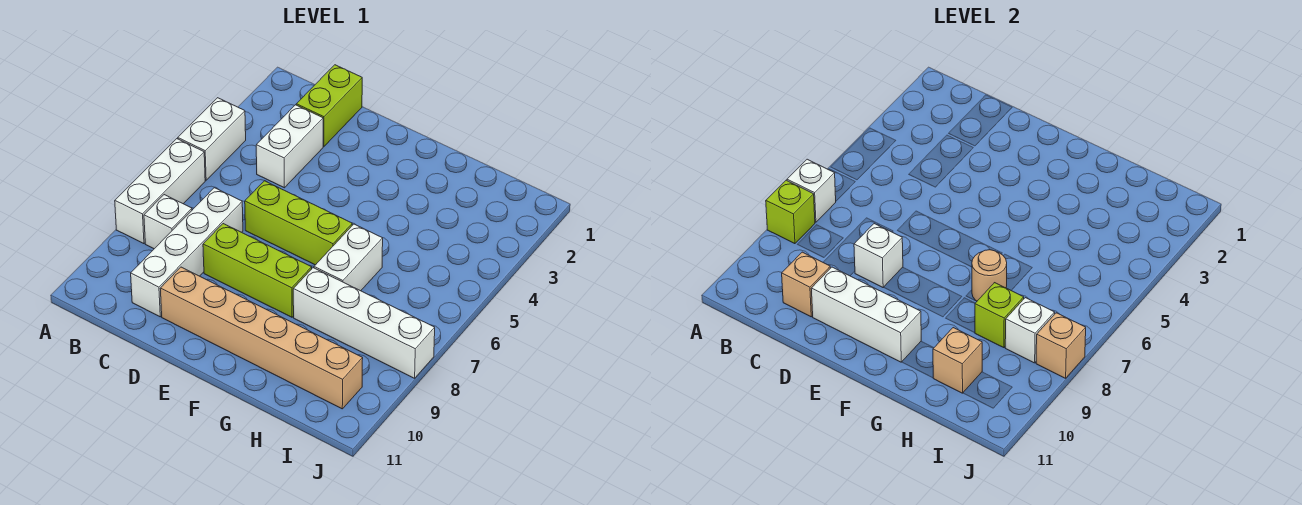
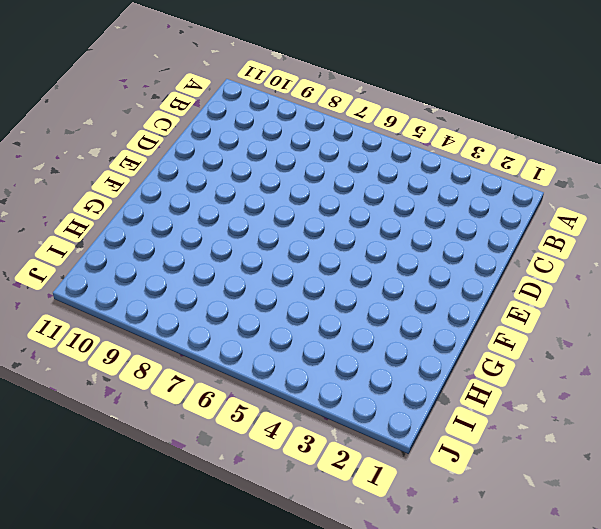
none -> white 1x2 brick [178,98,246,180]
none -> white 1x3 brick [115,139,205,244]
none -> white 1x1 brick [144,195,192,249]

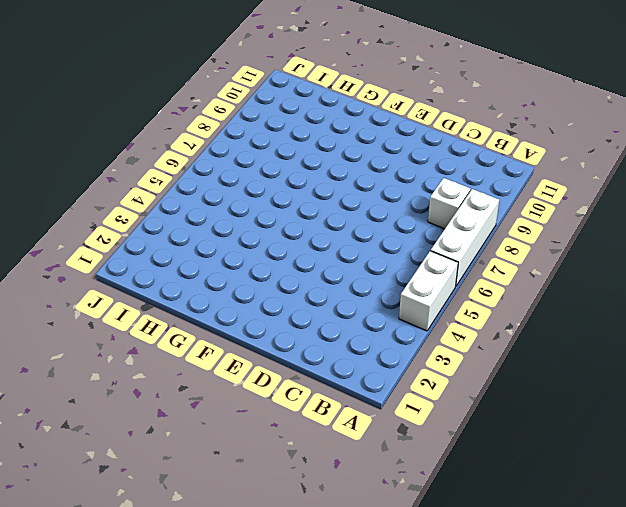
none -> lime 1x2 brick [296,65,362,146]
none -> white 1x2 brick [256,105,323,188]
none -> white 1x4 brick [131,188,243,317]

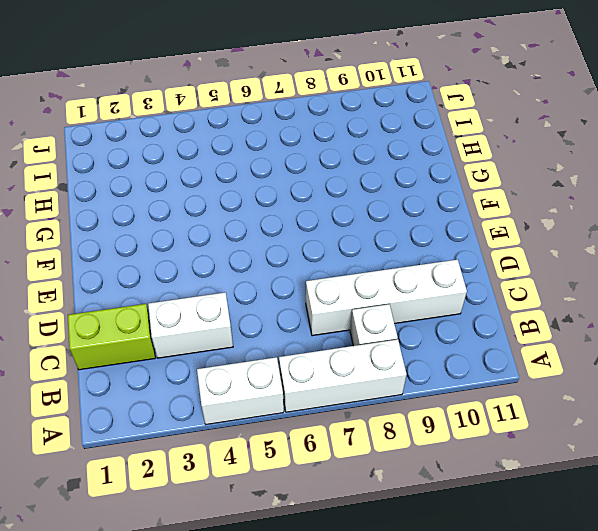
none -> lime 1x3 brick [245,181,352,265]
none -> lime 1x3 brick [203,224,312,317]
none -> tan 1x6 brick [160,267,363,409]

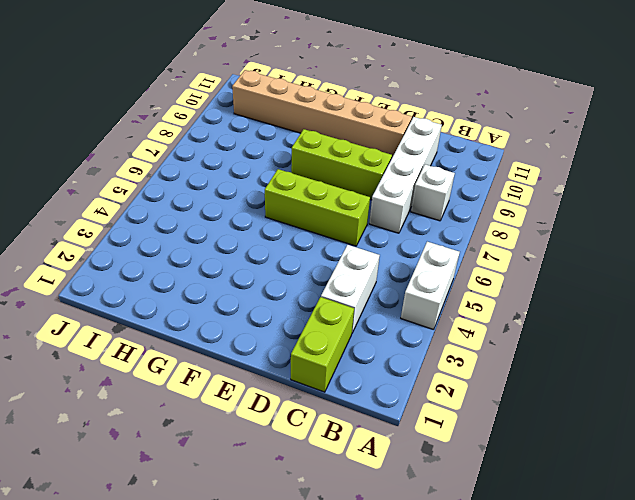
none -> white 1x3 brick [115,139,205,244]
none -> white 1x2 brick [314,224,383,291]
none -> white 1x4 brick [293,268,435,378]

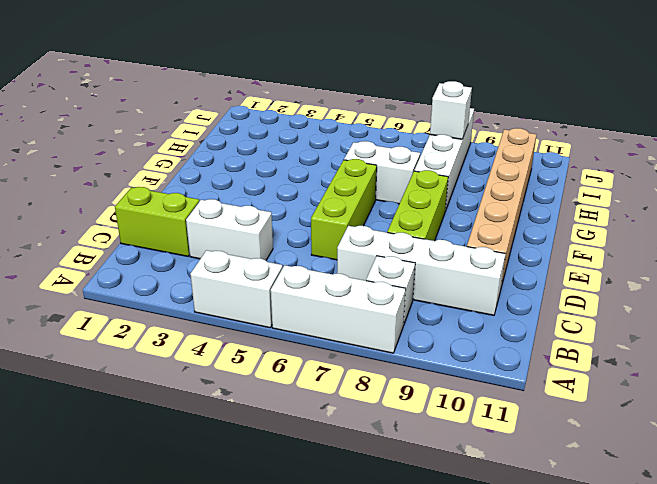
none -> white 1x1 brick [787,159,836,222]
none -> lime 1x1 brick [766,180,815,244]
none -> tan 1x1 brick [782,252,830,317]

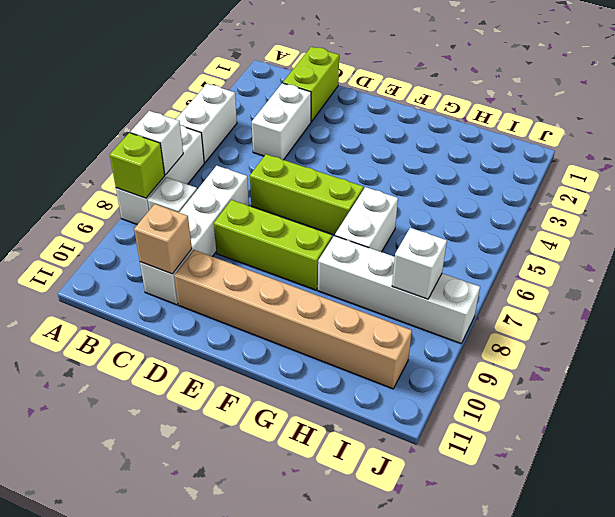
none -> white 1x1 brick [854,224,903,287]
none -> white 1x3 brick [811,267,921,362]
none -> tan 1x1 round brick [972,250,1007,301]

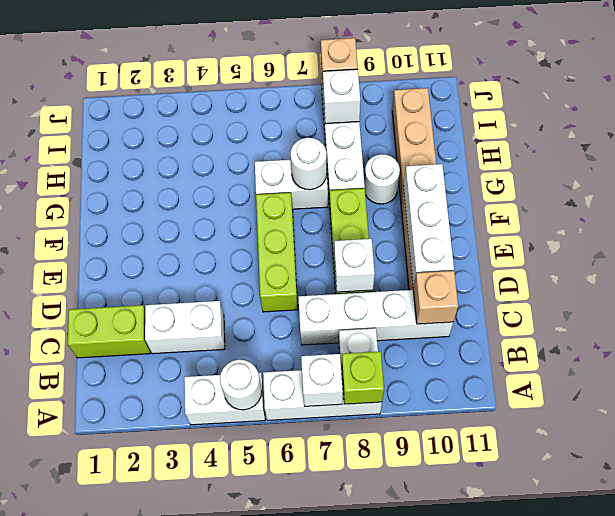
white 1x1 round brick [220,360,262,410] -> none
white 1x1 round brick [290,138,327,190] -> tan 1x1 round brick [972,250,1007,301]
white 1x1 round brick [364,154,400,204] -> none
none -> lime 1x1 brick [975,283,1024,348]
none -> tan 1x1 brick [933,328,982,393]

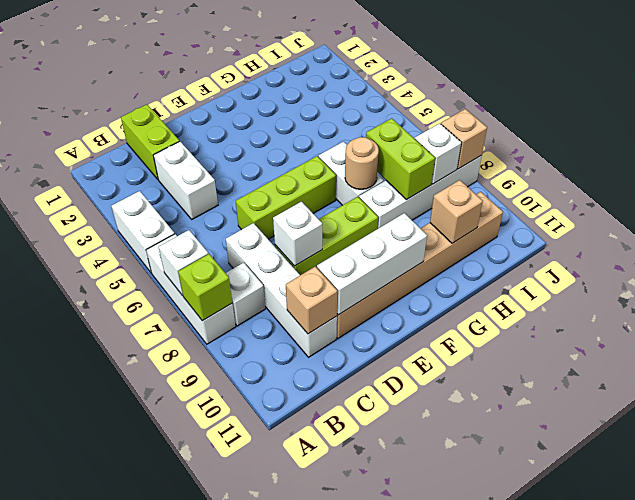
lime 1x2 brick [366,118,435,200] -> lime 1x1 brick [975,283,1024,348]

